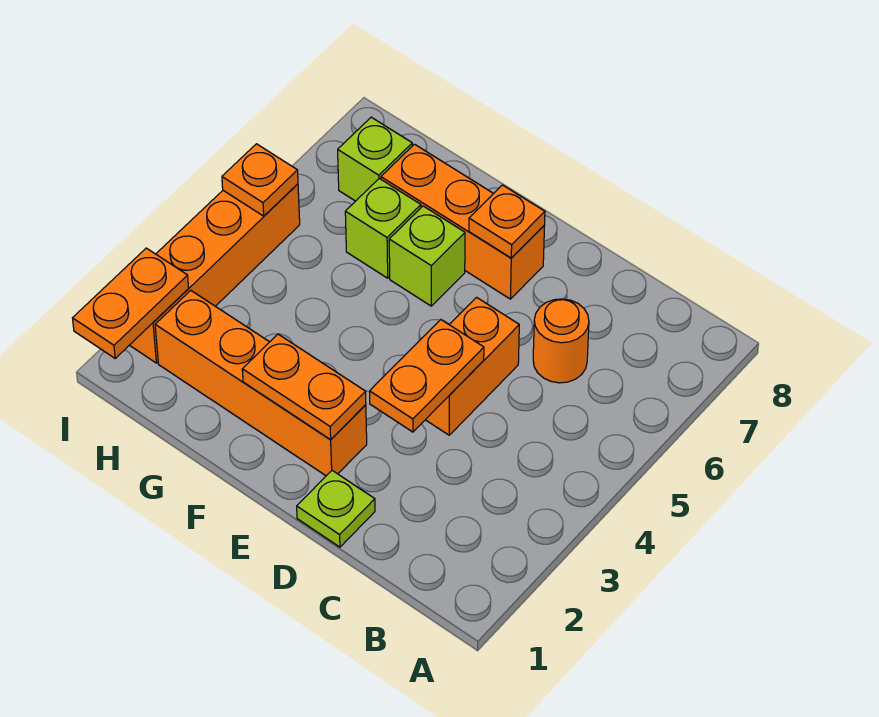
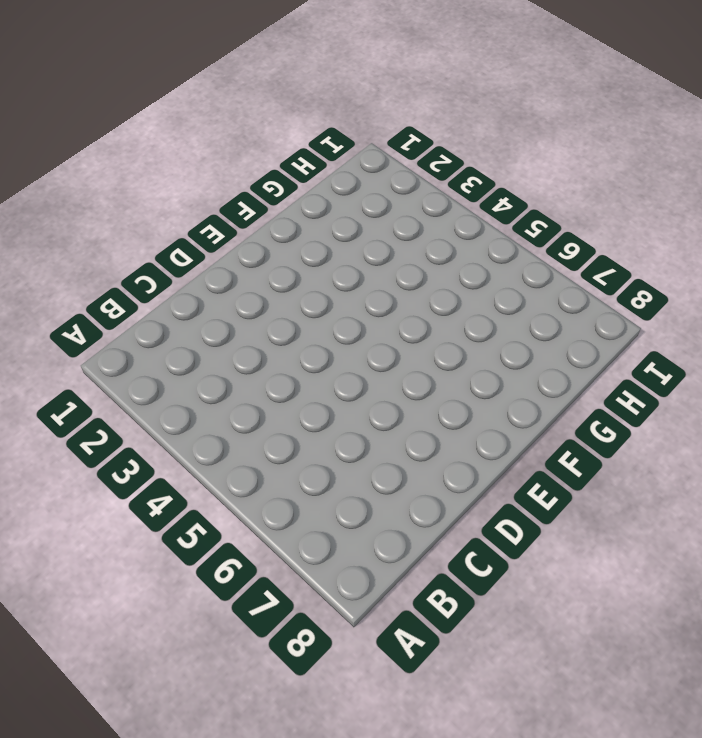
none -> orange 1x1 round brick [533,299,589,383]
none -> lime 1x1 plate [297,471,375,547]
none -> orange 1x2 brick [426,297,519,435]

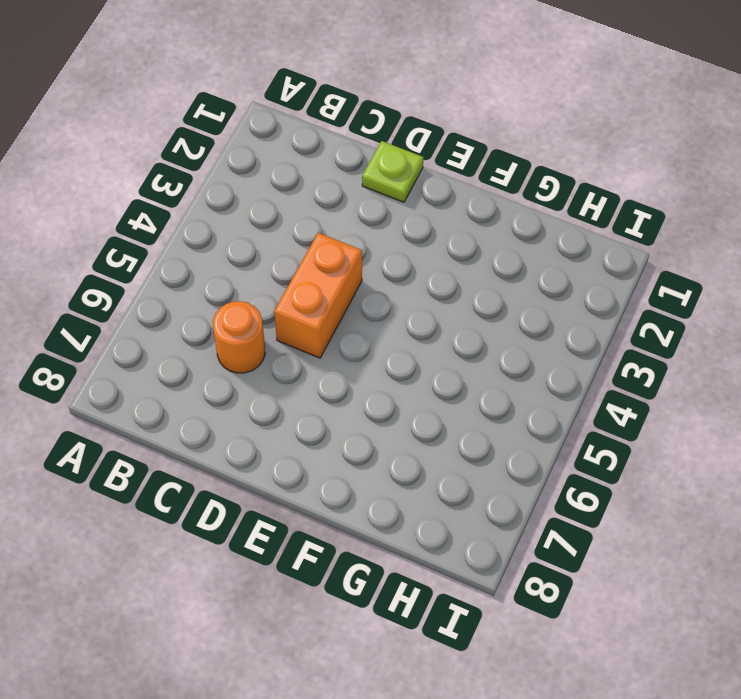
none -> orange 1x4 brick [155,290,367,476]
none -> orange 1x3 brick [381,144,544,299]
none -> lime 1x1 brick [389,206,465,306]

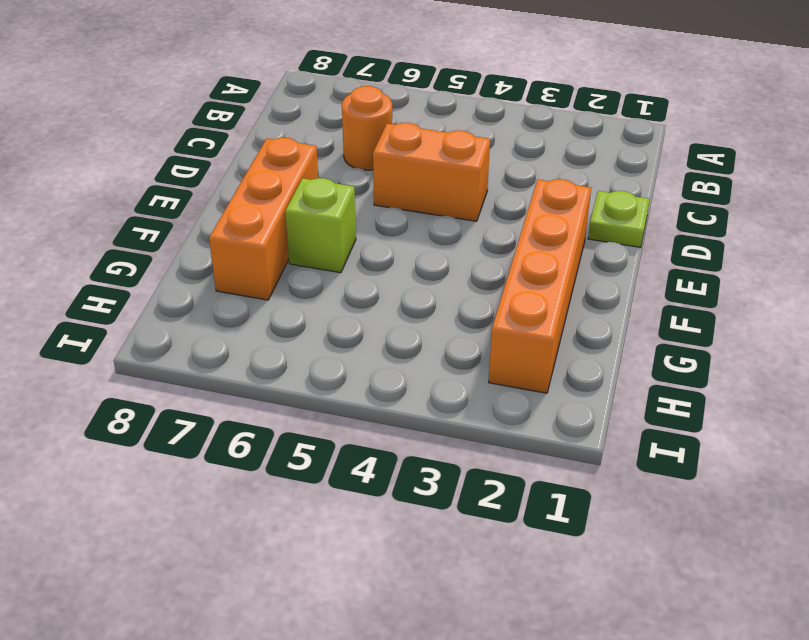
none -> lime 1x1 brick [345,178,421,278]
none -> lime 1x1 brick [338,117,412,201]
none -> orange 1x4 brick [130,184,300,363]

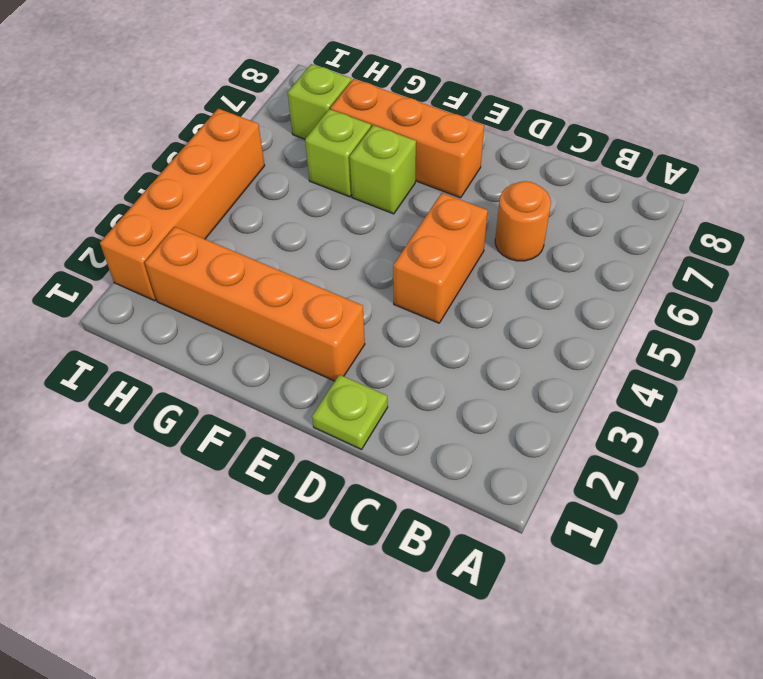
none -> orange 1x2 plate [370,320,484,432]
none -> orange 1x2 plate [242,334,366,439]
none -> orange 1x1 plate [469,185,545,258]

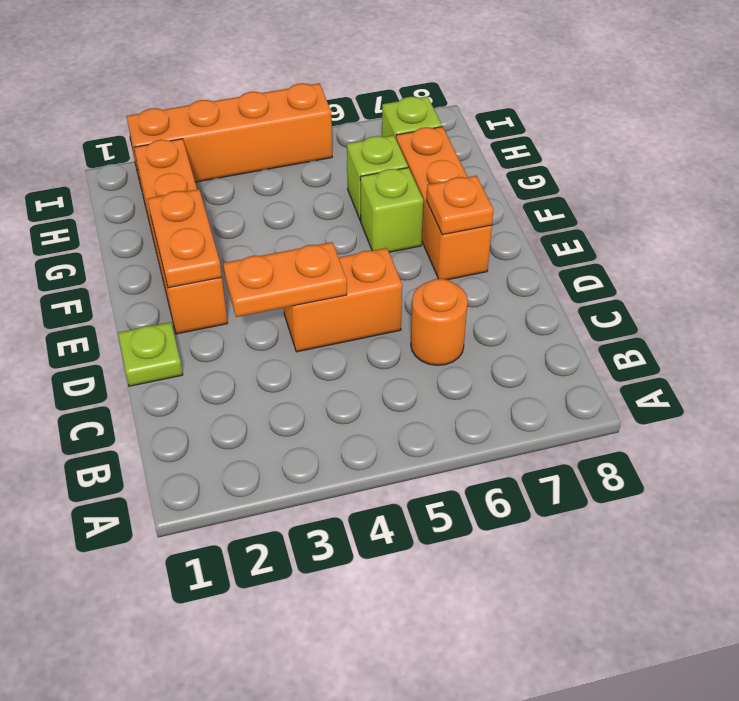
none -> orange 1x2 plate [73,248,189,358]
none -> orange 1x1 plate [222,144,298,216]

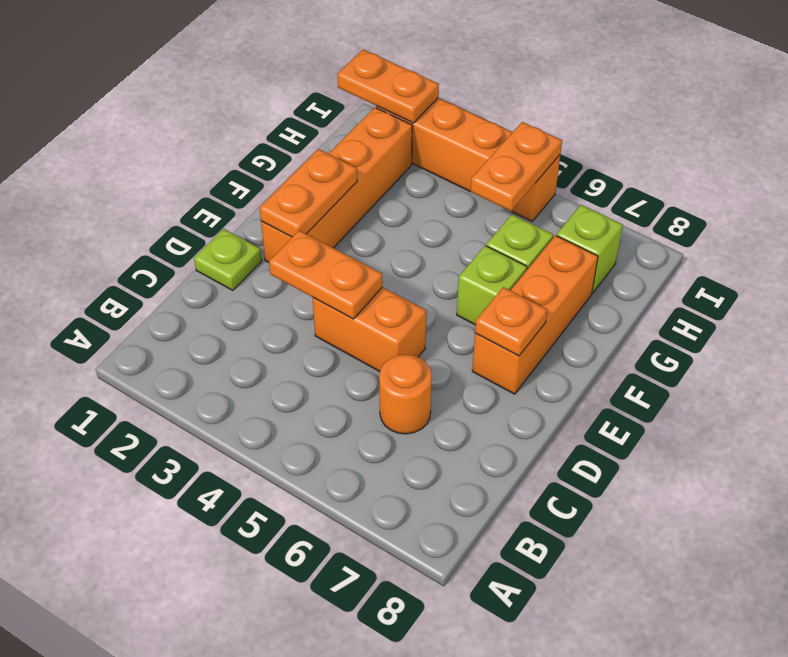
orange 1x2 plate [471,122,562,211] -> orange 1x1 plate [222,144,298,216]

